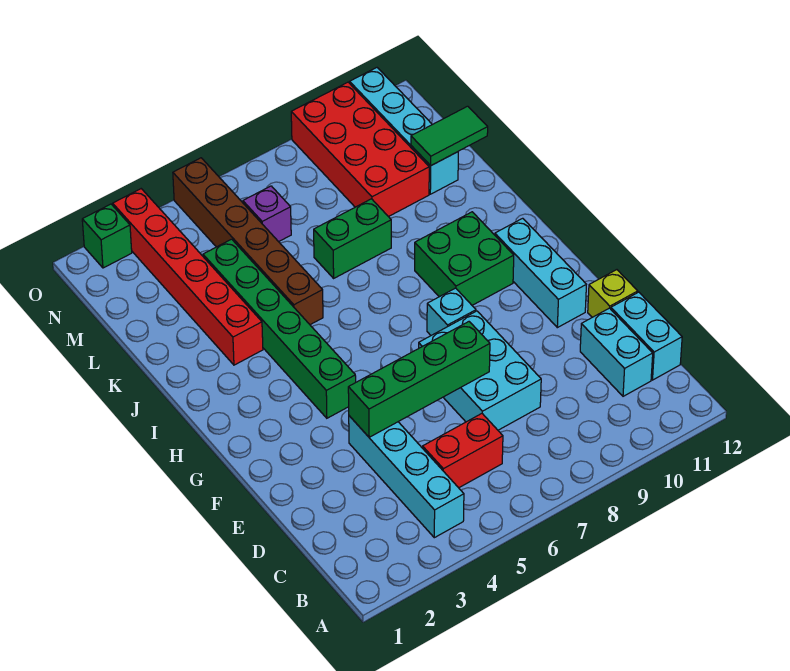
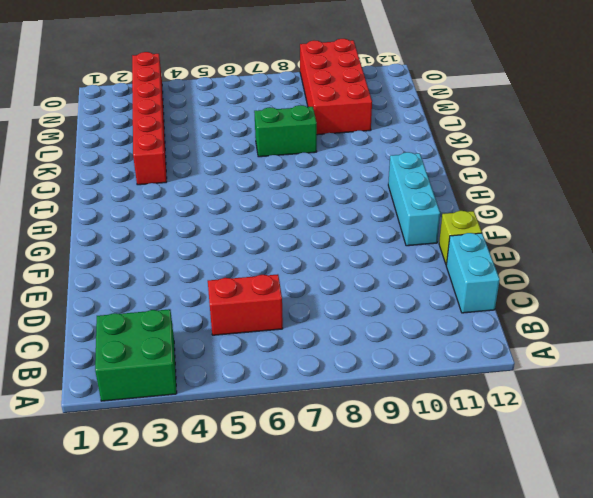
green 2x2 brick [95,309,177,401] -> green 2x2 brick moved to [415,212,514,305]
none -> cyan 1x4 brick [349,416,464,538]
none -> cyan 1x2 brick [580,308,653,396]
none -> cyan 2x3 brick [419,311,541,430]

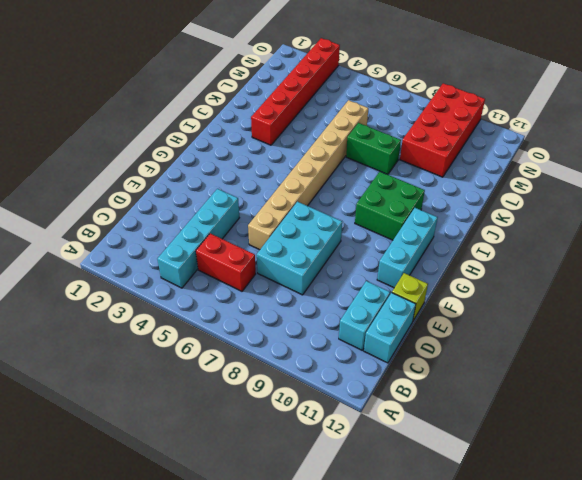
tan 1x8 brick [248,100,368,250] -> none
none -> green 1x6 brick [203,239,356,418]
none -> cyan 1x1 brick [427,288,476,335]
none -> brown 1x6 brick [173,158,323,325]

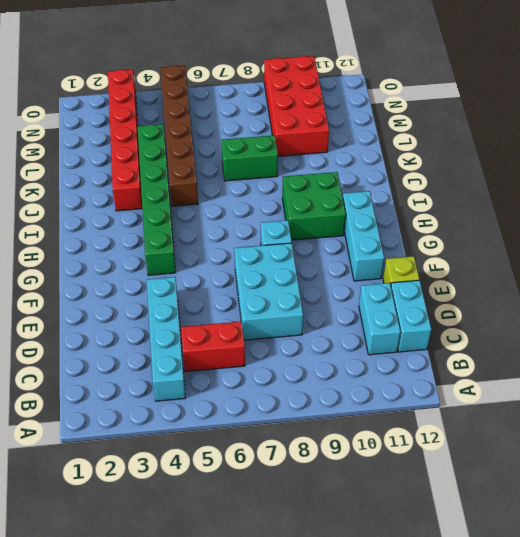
none -> cyan 1x4 brick [350,68,458,194]
none -> purple 1x1 brick [243,186,291,242]
none -> green 1x1 brick [82,204,132,268]

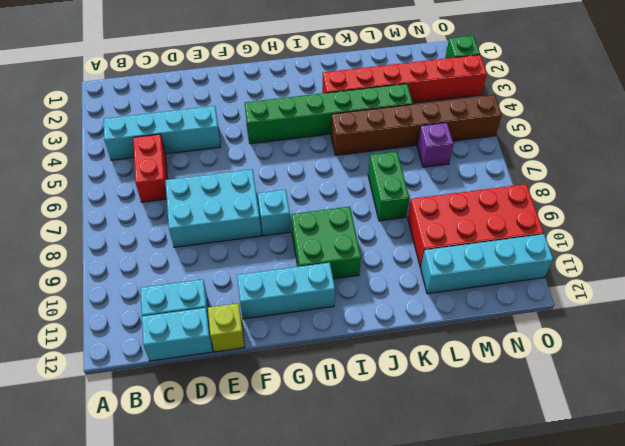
none -> green 1x4 brick [348,322,490,437]
none -> green 1x2 tile [411,106,488,166]

